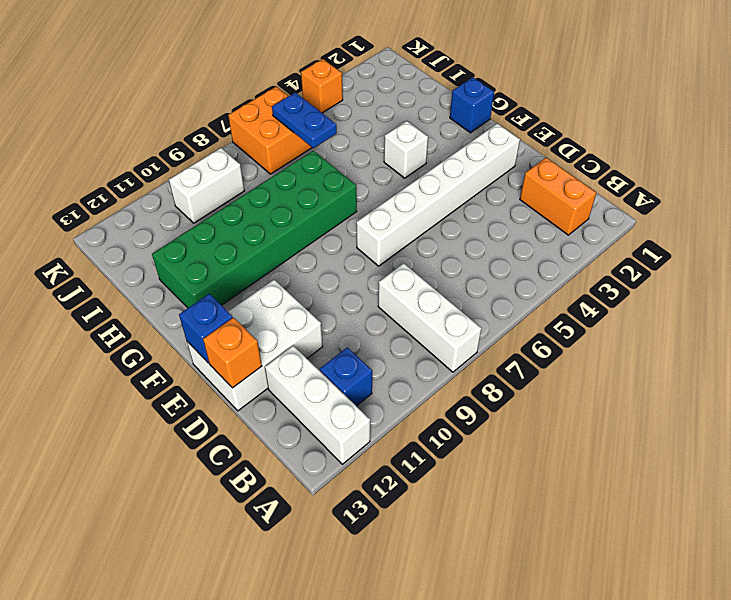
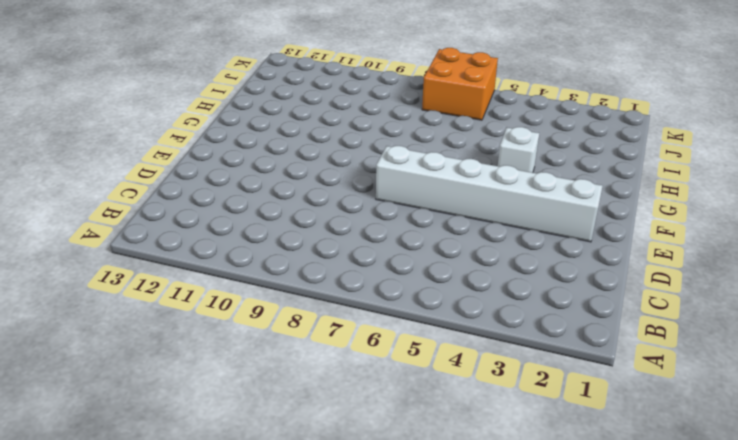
none -> white 1x3 brick [378,263,481,372]
none -> white 1x3 brick [265,346,370,464]
none -> orange 1x2 brick [520,158,596,235]

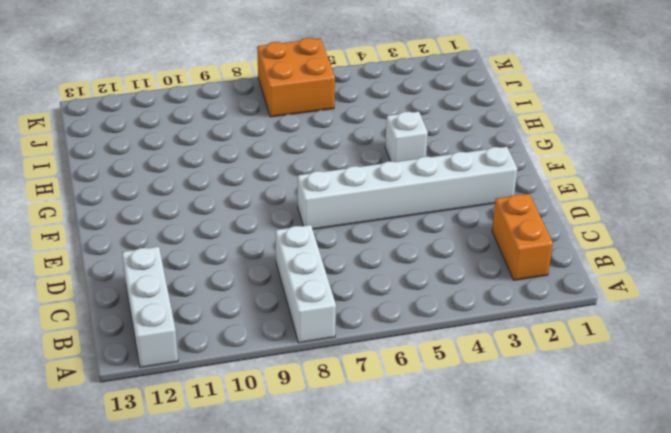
none -> blue 1x1 brick [320,347,372,406]
none -> white 2x3 brick [187,280,323,411]
none -> blue 1x1 brick [450,77,494,133]

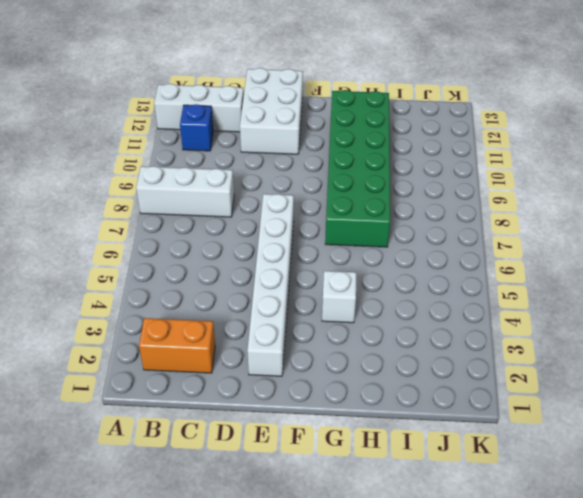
none -> blue 1x1 brick [450,77,494,133]
none -> orange 2x2 brick [228,87,312,174]
none -> white 1x2 brick [169,148,244,223]

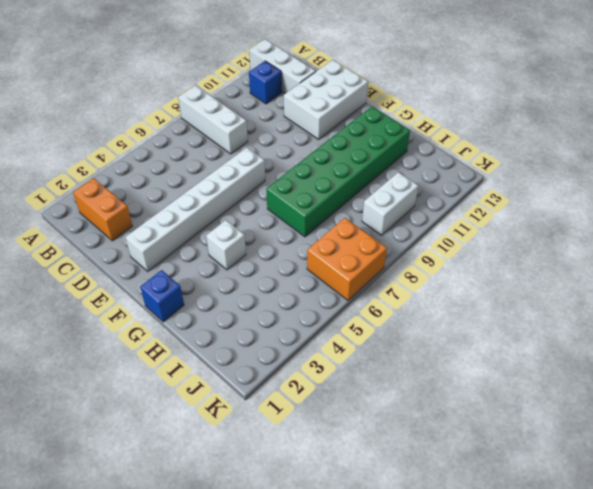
none -> orange 1x1 brick [301,59,343,113]
none -> orange 1x1 brick [203,318,262,388]
none -> blue 1x1 brick [179,294,233,363]

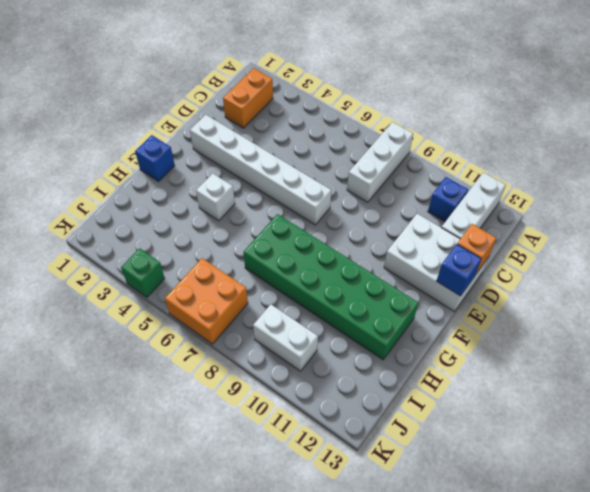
green 1x1 brick [121,248,165,297] -> orange 1x1 brick [301,59,343,113]
none -> blue 1x2 plate [272,93,337,148]

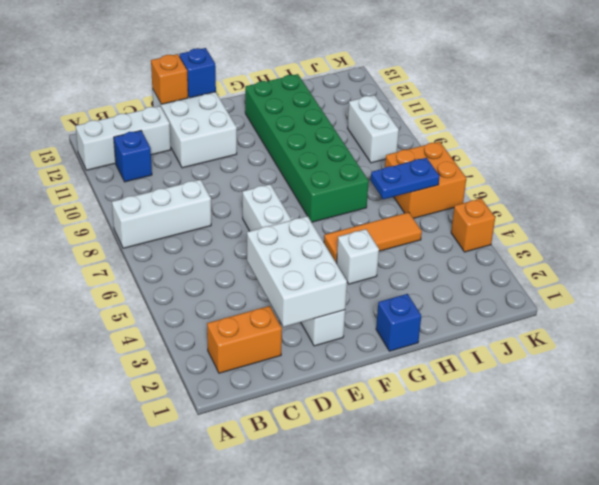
white 2x3 brick [247,216,347,327] -> none
orange 1x3 tile [324,212,422,263] -> none

